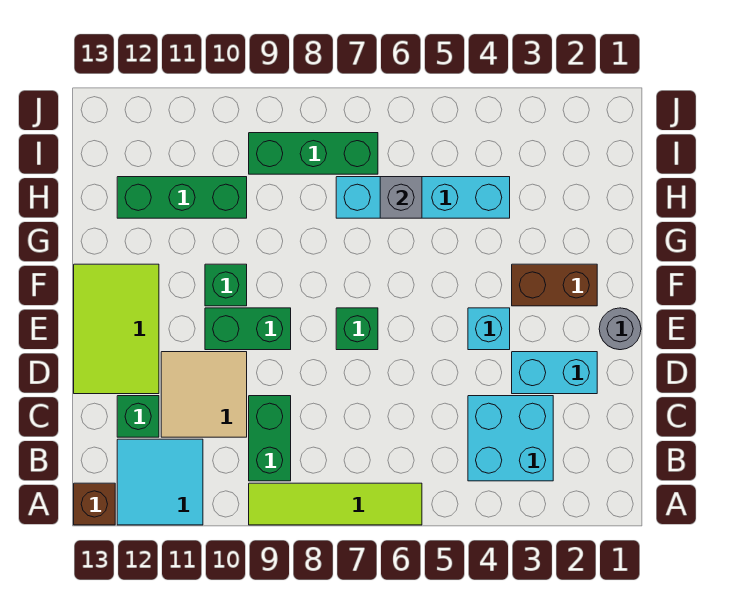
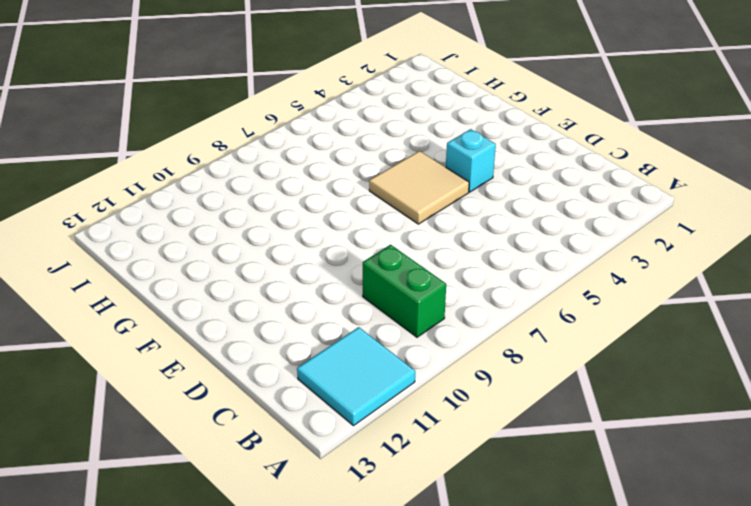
tan 2x2 tile [369,151,469,224] -> tan 2x2 tile moved to [161,352,247,437]
none -> lime 1x4 tile [249,483,422,525]
none -> brown 1x1 brick [74,483,115,525]
none -> cyan 2x2 brick [468,396,553,481]

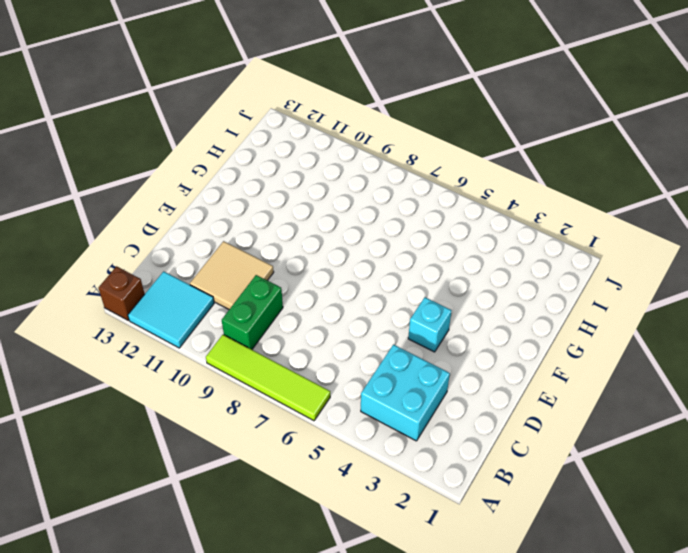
none -> green 1x1 brick [117,396,159,437]
none -> cyan 1x2 brick [512,352,597,394]
none -> lime 2x3 tile [74,264,159,394]

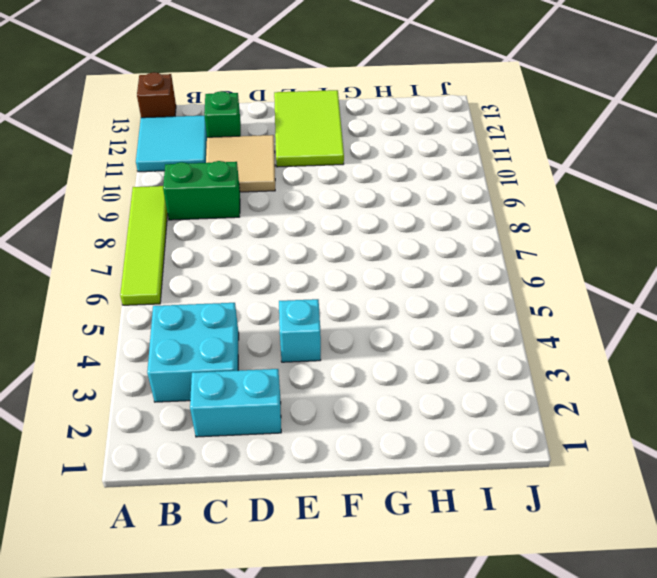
cyan 1x2 brick [190,369,281,437] -> cyan 1x2 brick turned to [512,352,597,394]
lime 2x3 tile [274,90,344,167] -> lime 2x3 tile turned to [74,264,159,394]
none -> grey 1x1 round brick [599,308,641,350]
none -> green 1x1 brick [336,308,378,350]
none -> green 1x2 brick [205,308,291,350]

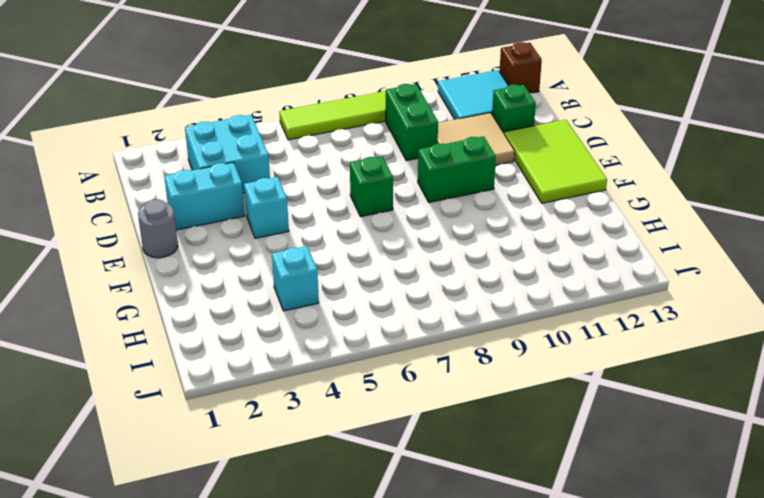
cyan 1x1 brick [272,246,319,311] -> cyan 1x4 brick [336,177,510,218]
none -> brown 1x2 brick [512,264,597,306]
none -> green 1x1 brick [205,264,247,306]
none -> green 1x3 brick [117,177,247,218]

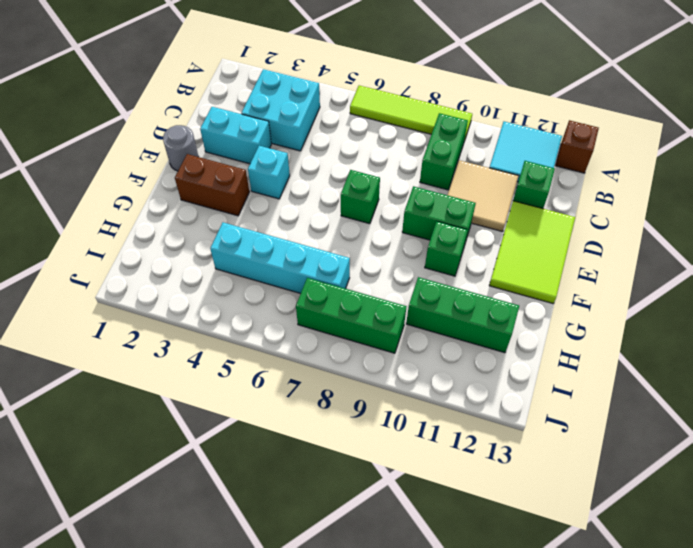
none -> grey 1x1 brick [380,177,422,218]

